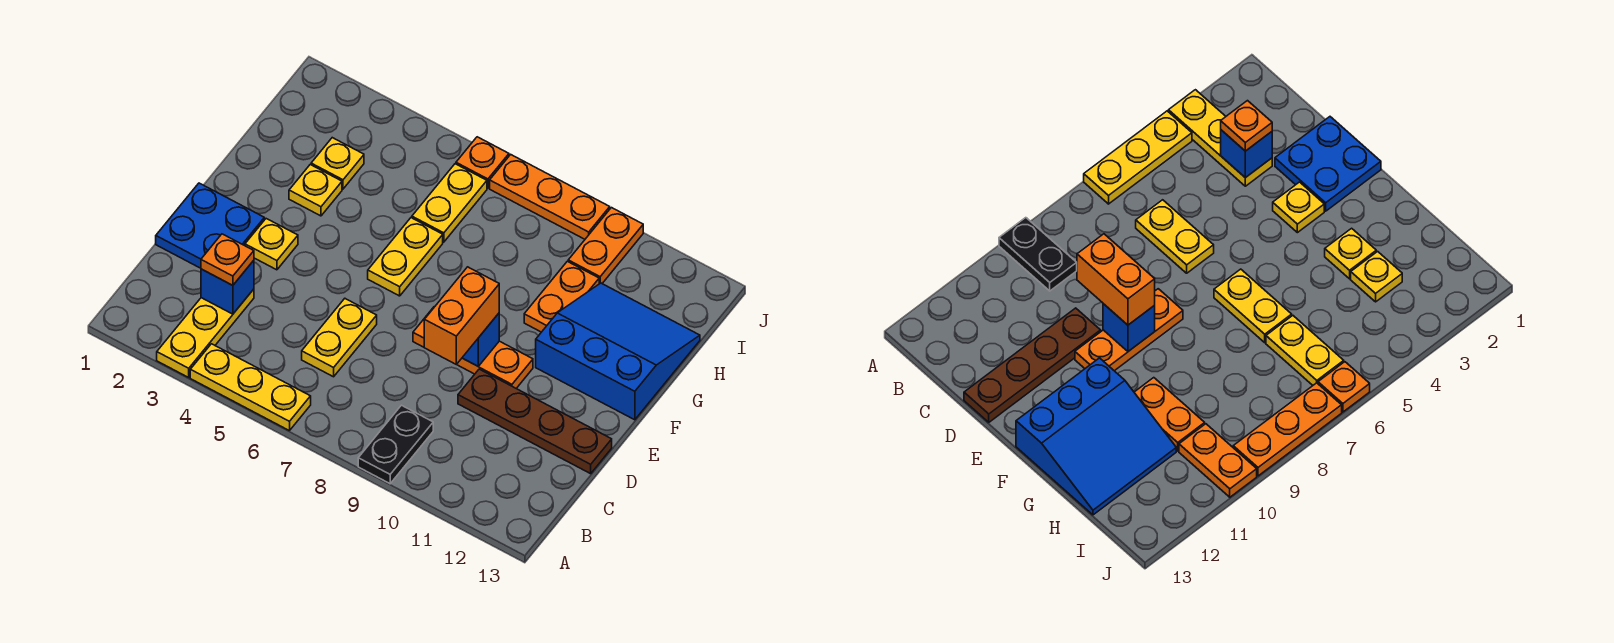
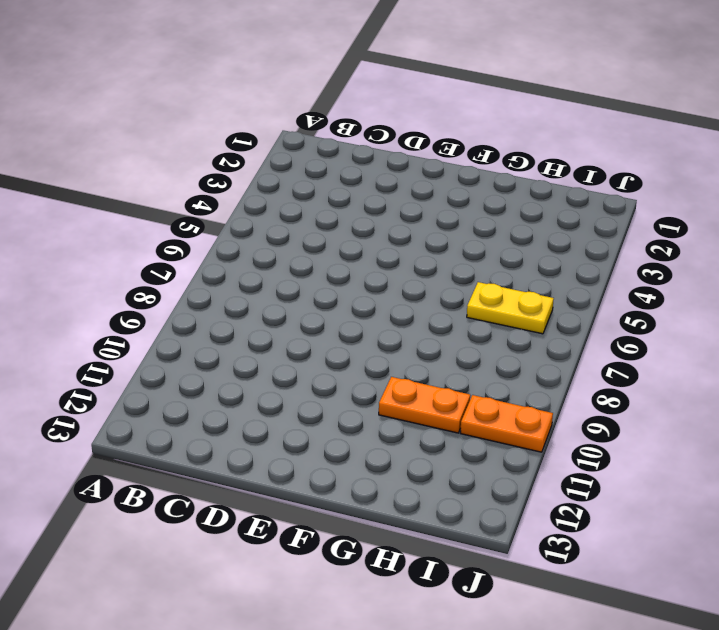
none -> yellow 1x3 plate [157,289,254,377]
none -> yellow 1x3 plate [190,344,311,431]
none -> black 1x2 plate [358,405,433,484]

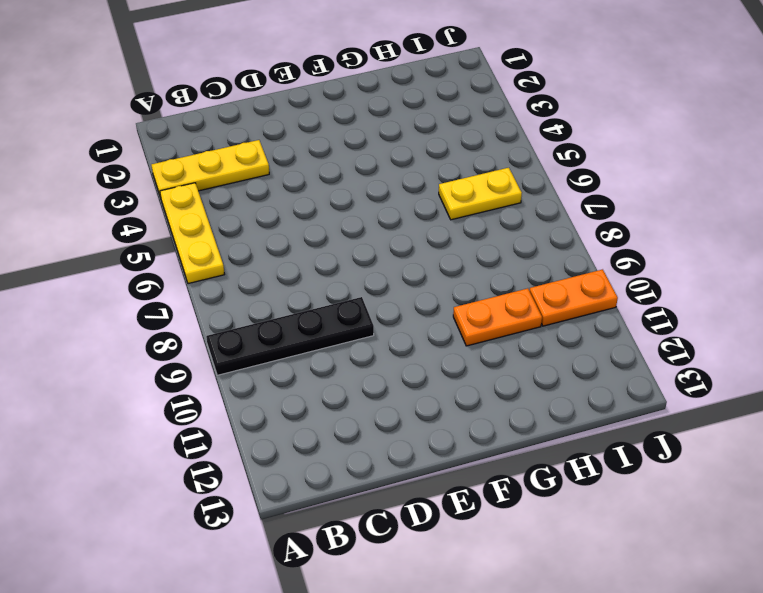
black 1x4 plate [206,297,374,375] -> black 1x2 plate [358,405,433,484]
none -> yellow 1x2 plate [302,299,377,377]
none -> blue 2x2 plate [156,183,264,268]
none -> brown 1x4 plate [458,369,612,474]

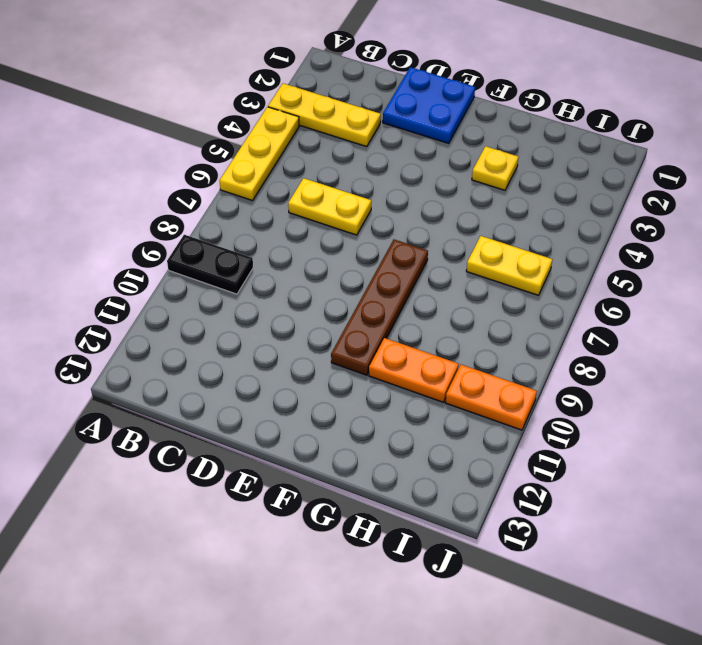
brown 1x4 plate [331,239,428,375] -> brown 1x4 plate moved to [458,369,612,474]
none -> yellow 1x1 plate [245,219,298,270]
none -> orange 1x3 plate [413,307,533,388]
none -> yellow 1x2 plate [368,218,443,296]

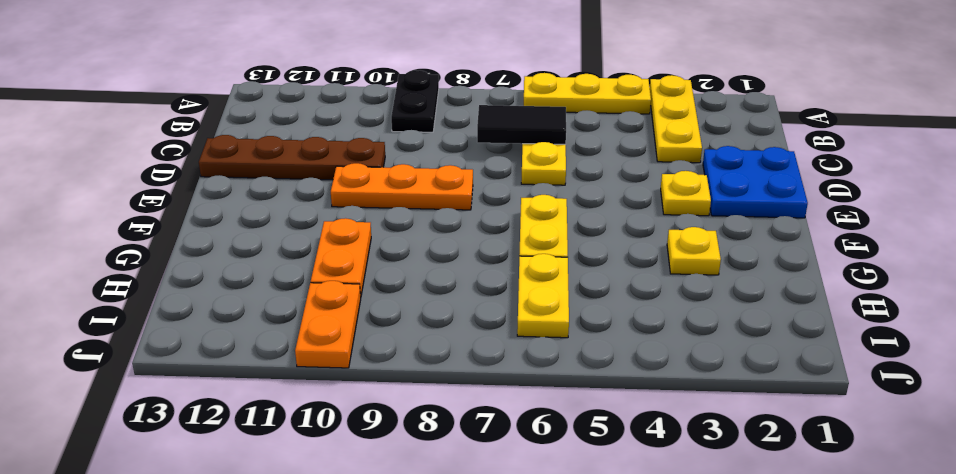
black 1x2 tile [477,105,566,145] -> none
none -> blue 3x3 slope [536,283,700,420]
none -> yellow 1x1 plate [311,138,364,189]
none -> orange 1x1 plate [456,137,509,188]

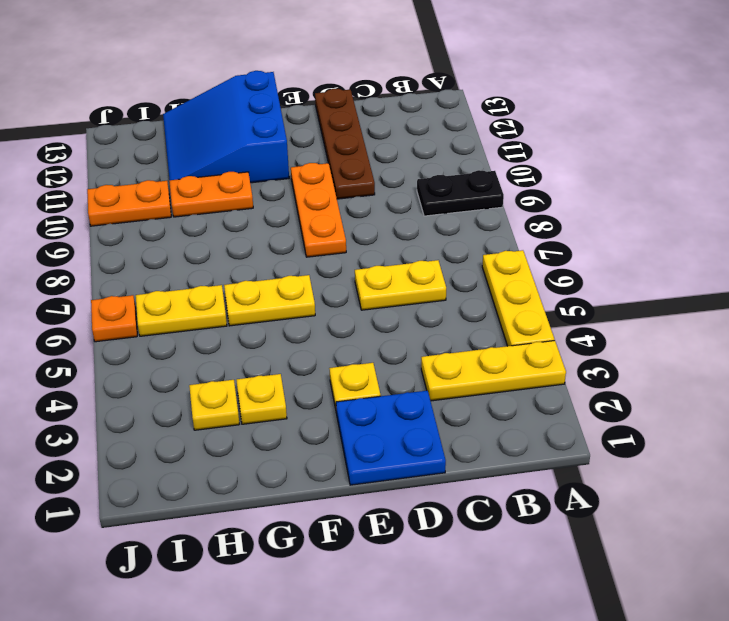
none -> orange 1x3 plate [490,155,610,239]
none -> blue 1x1 brick [201,260,254,314]
none -> blue 1x1 brick [462,313,499,366]

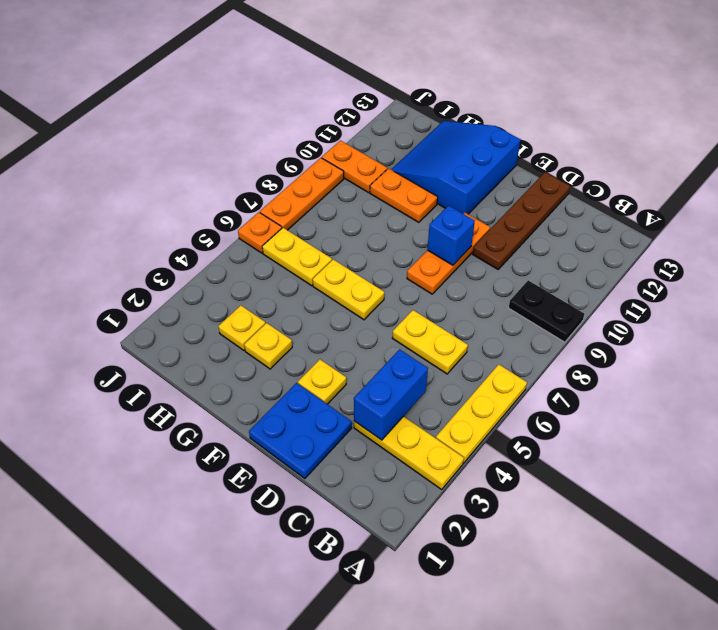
blue 1x2 brick [354,349,428,440] -> blue 1x1 brick [201,260,254,314]
none -> orange 1x1 plate [201,234,254,285]
none -> orange 1x2 brick [424,267,499,365]

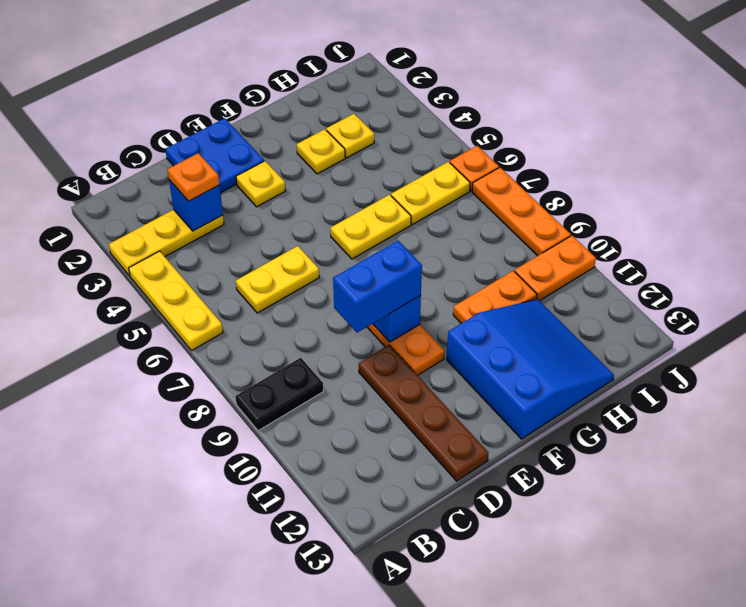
blue 1x2 brick [333,241,422,333] -> orange 1x2 brick [424,267,499,365]

